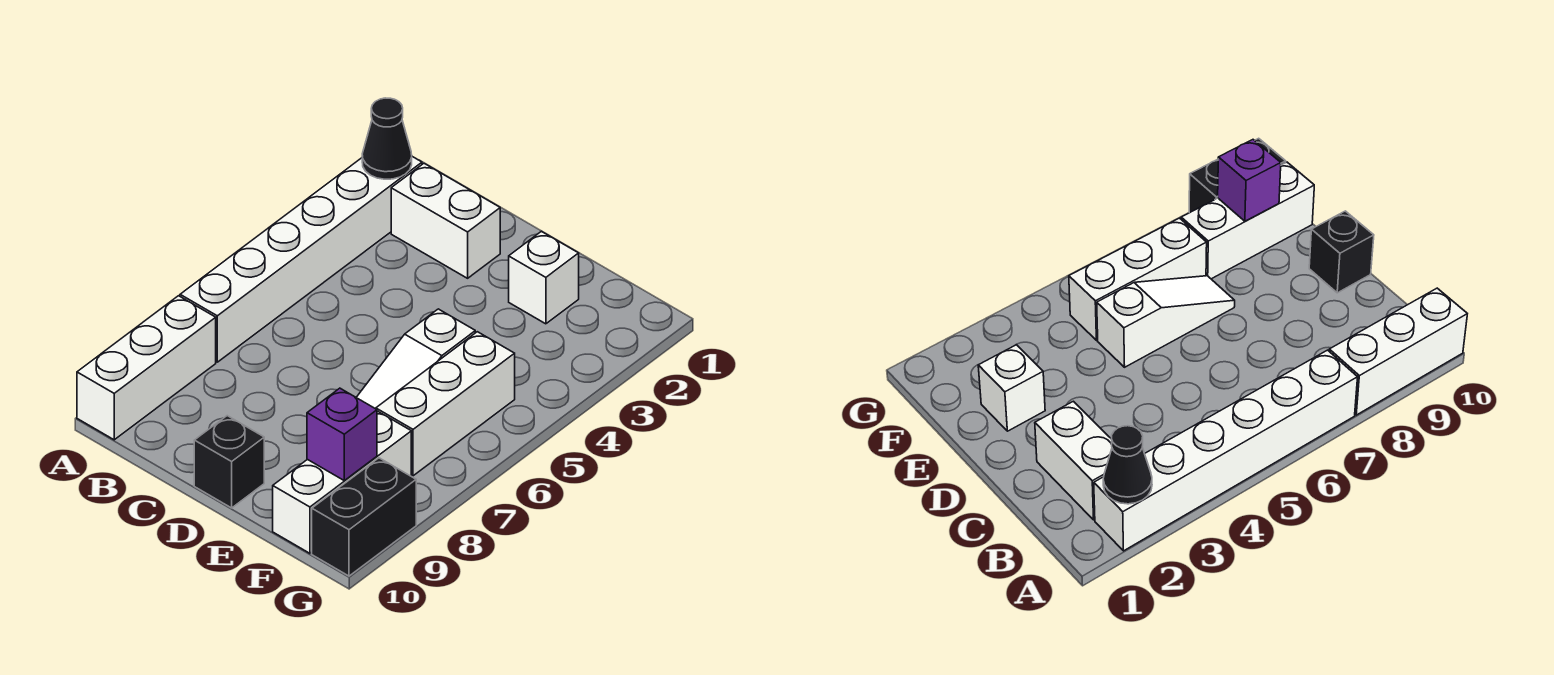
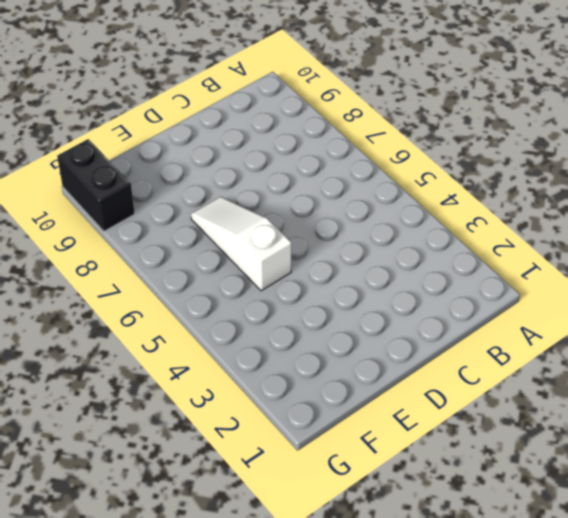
none -> white 1x6 brick [180,157,422,362]
none -> white 1x3 brick [77,296,216,440]

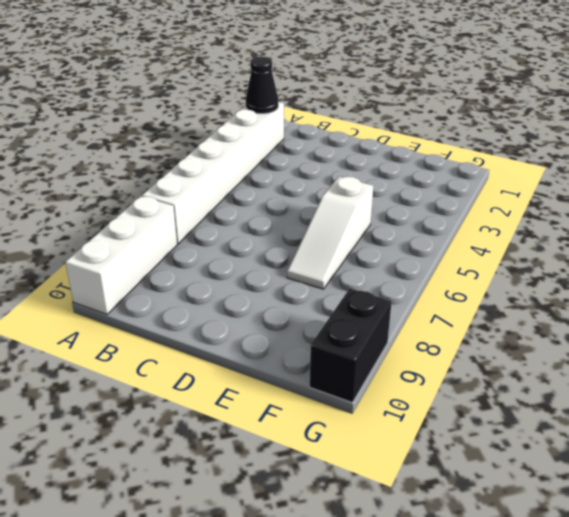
none -> white 1x2 brick [391,164,500,278]
none -> black 1x1 brick [194,416,264,508]

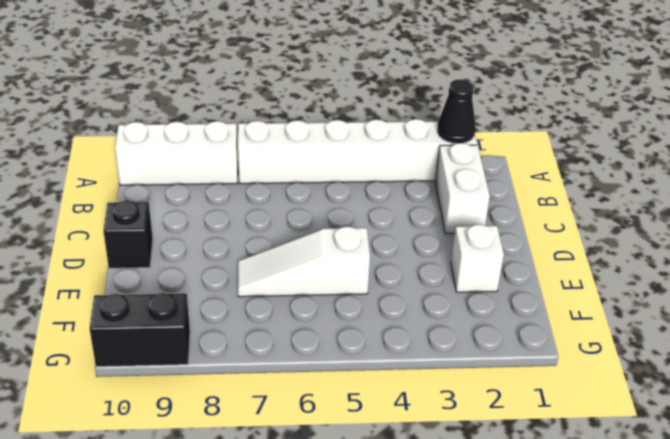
none -> white 1x3 brick [376,332,515,476]
none -> white 1x3 brick [273,411,411,553]

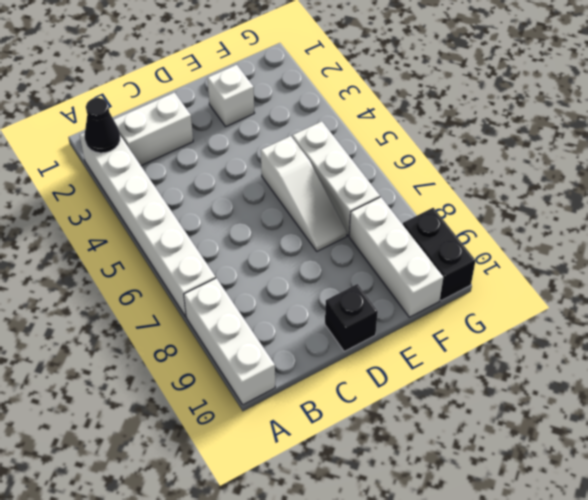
none -> purple 1x1 brick [307,388,377,480]

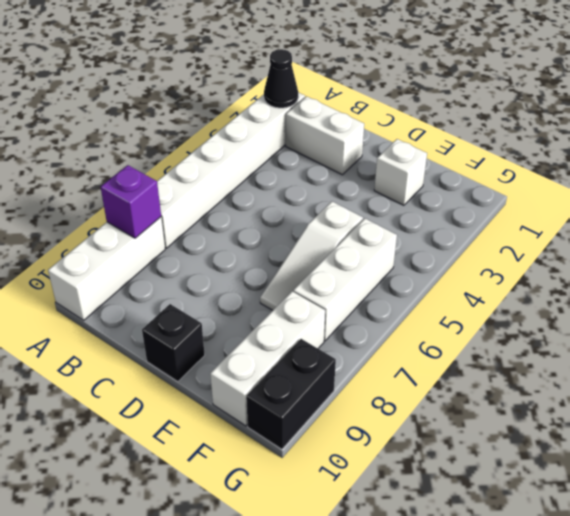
purple 1x1 brick [101,165,161,238] -> purple 1x1 brick moved to [307,388,377,480]

